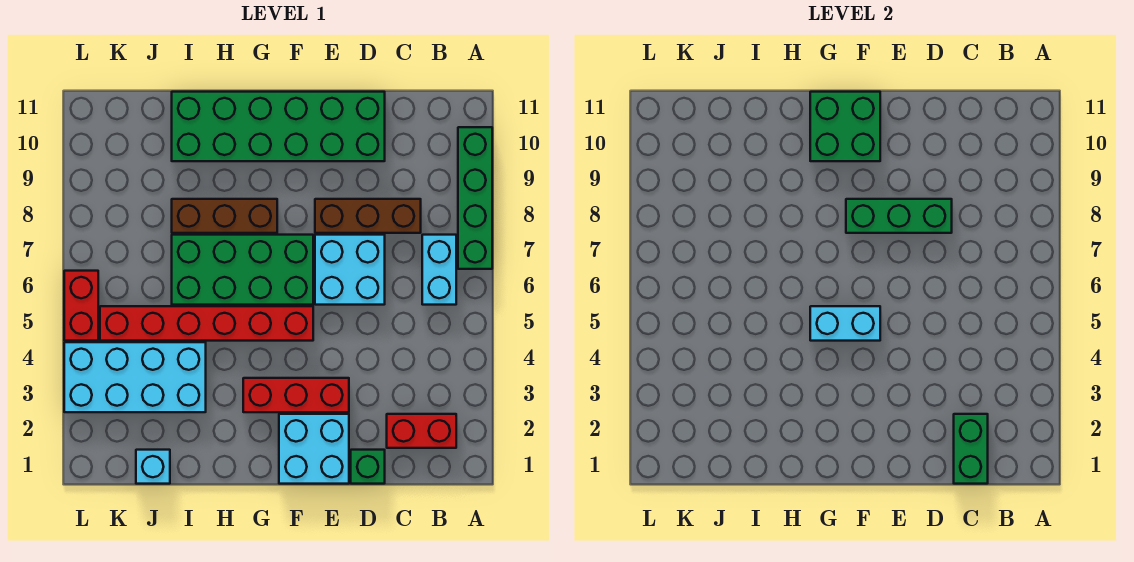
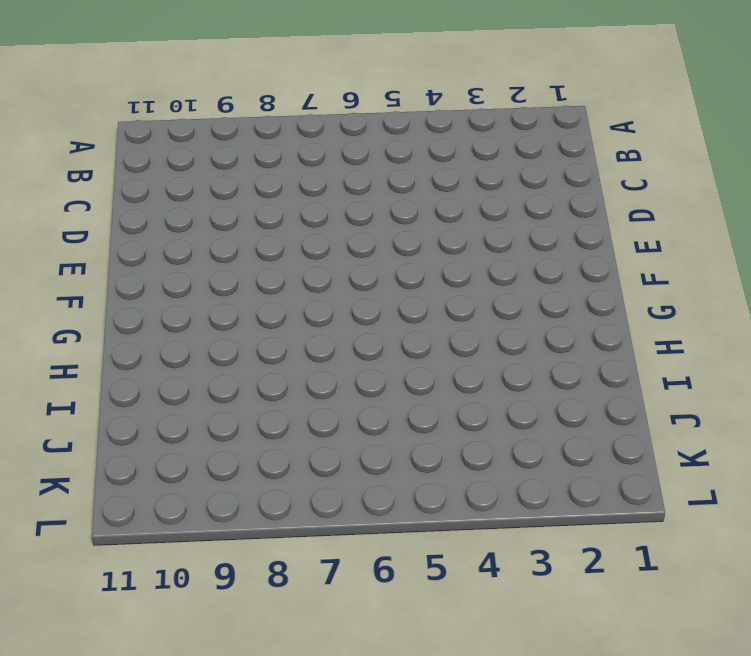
none -> green 1x4 brick [458,127,492,269]
none -> red 1x2 brick [387,414,456,448]
none -> cyan 1x2 brick [422,235,456,305]

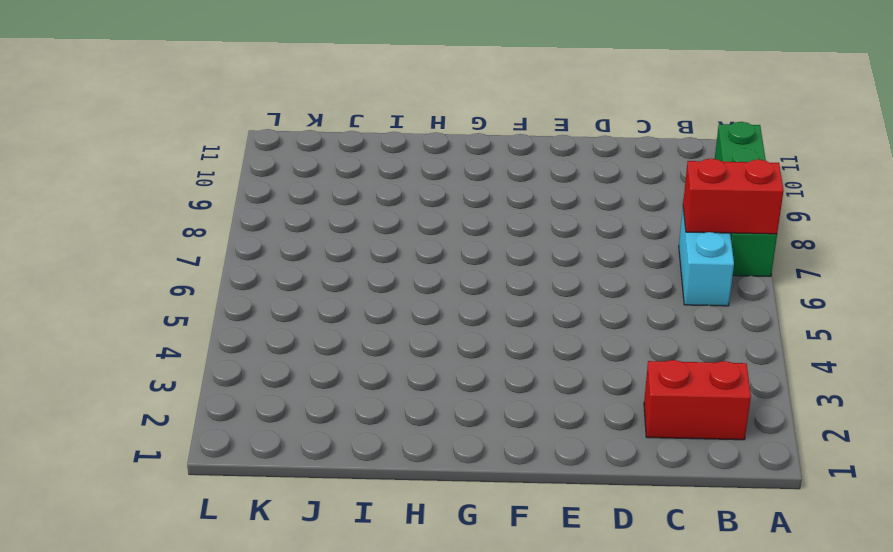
red 1x2 brick [683,159,784,234] -> red 1x2 brick turned to [64,271,98,341]
none -> brown 1x3 brick [315,199,421,233]
none -> green 1x1 brick [351,450,385,484]
none -> cyan 2x2 brick [315,235,385,305]

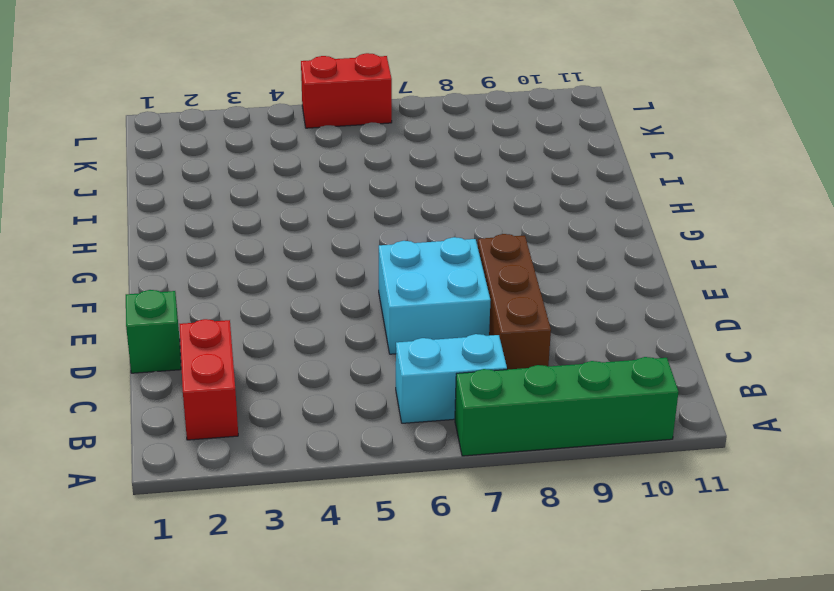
none -> green 2x6 brick [172,92,385,161]
none -> cyan 2x2 brick [279,414,349,484]
none -> red 1x3 brick [243,378,349,412]

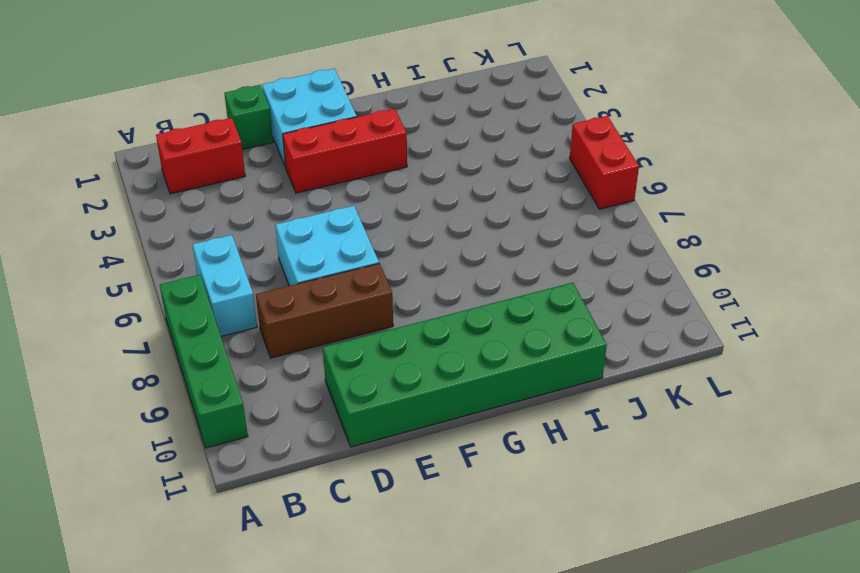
none -> red 1x6 brick [100,306,313,341]
none -> green 2x4 brick [172,235,313,305]
none -> brown 1x3 brick [172,199,277,233]

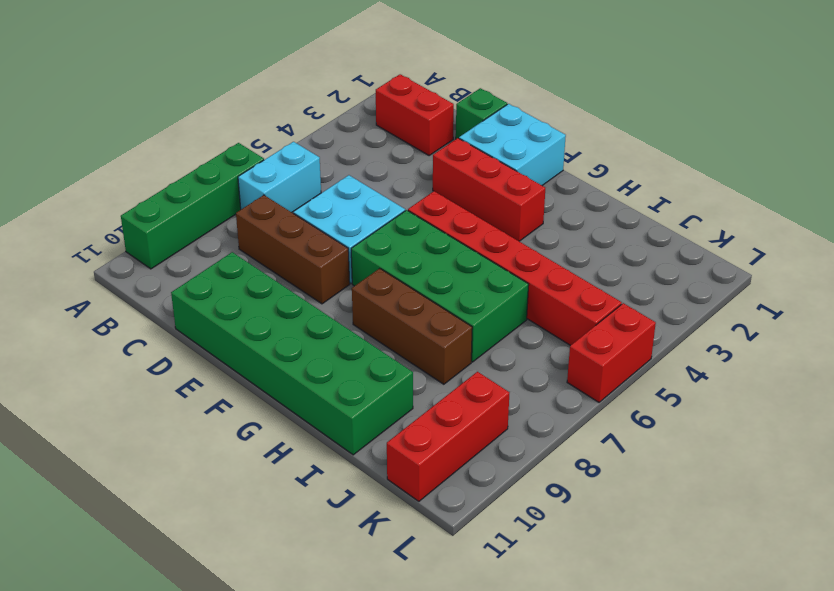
red 1x3 brick [387,372,509,501] -> none
none -> cyan 2x4 brick [64,342,206,412]
none -> cyan 1x1 brick [136,450,170,484]
none -> green 1x2 brick [954,414,988,484]

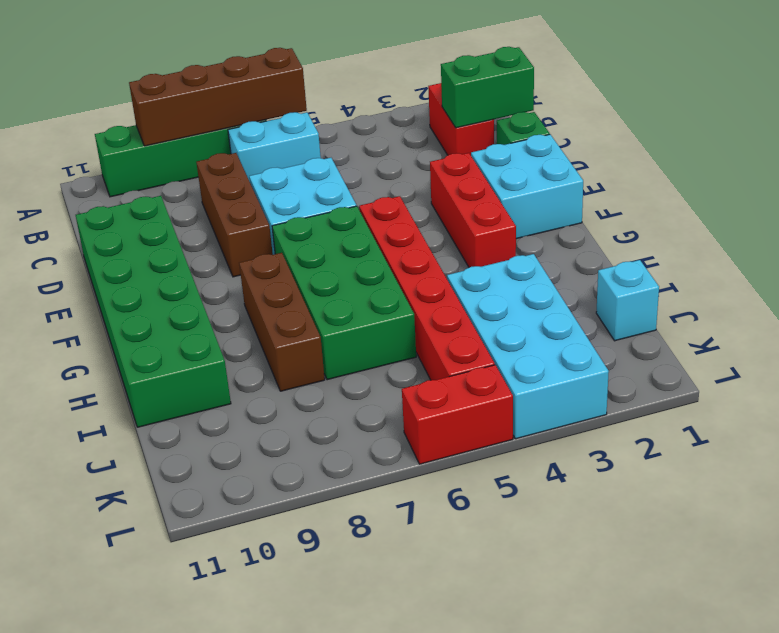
brown 1x4 brick [129,48,307,146] -> none
none -> green 1x3 brick [846,199,952,233]
none -> cyan 1x2 brick [810,306,880,341]
none -> green 2x2 brick [810,92,880,161]

